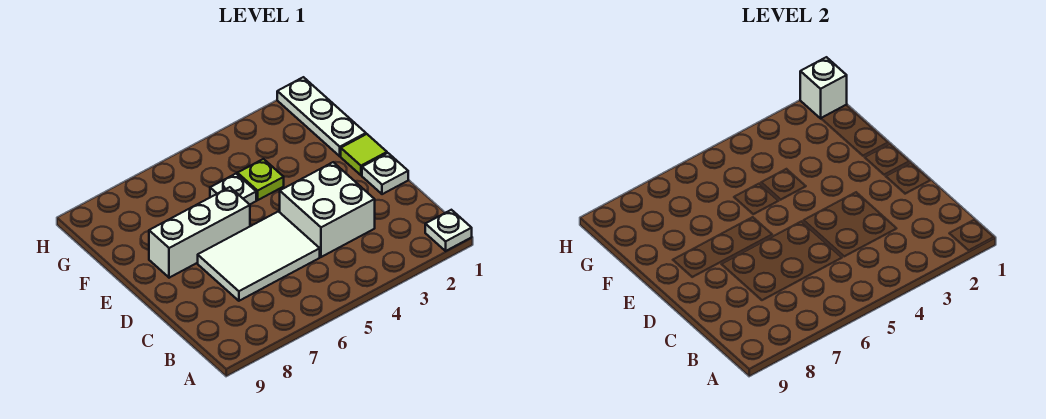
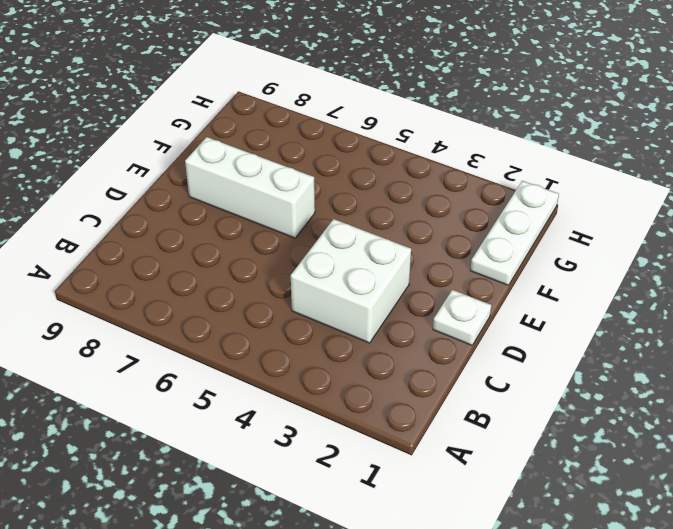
none -> white 1x1 plate [425,210,472,251]
none -> white 2x3 tile [198,211,320,301]

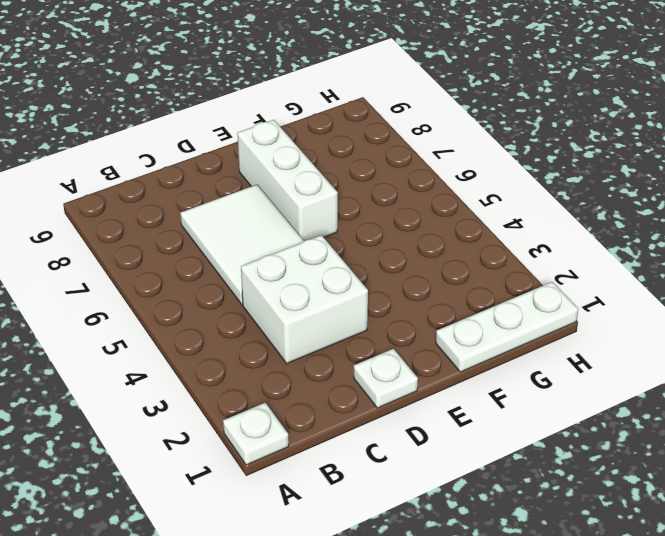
none -> lime 1x1 tile [341,134,387,175]
none -> lime 1x1 plate [237,159,284,200]

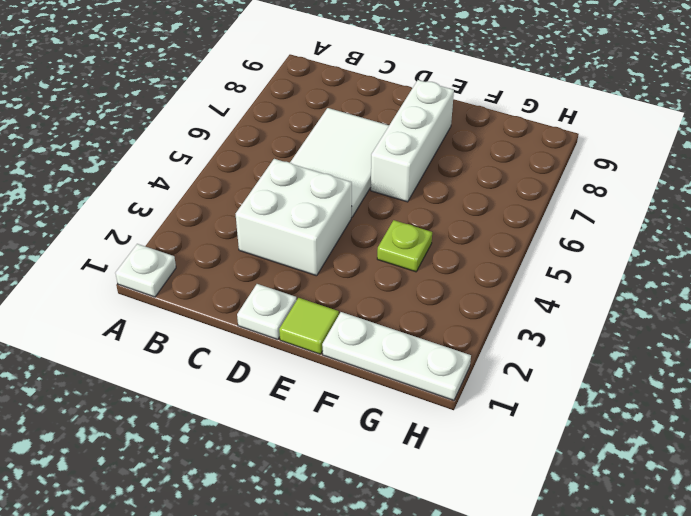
none -> white 1x1 plate [210,174,256,205]
none -> white 1x1 brick [800,57,847,118]

